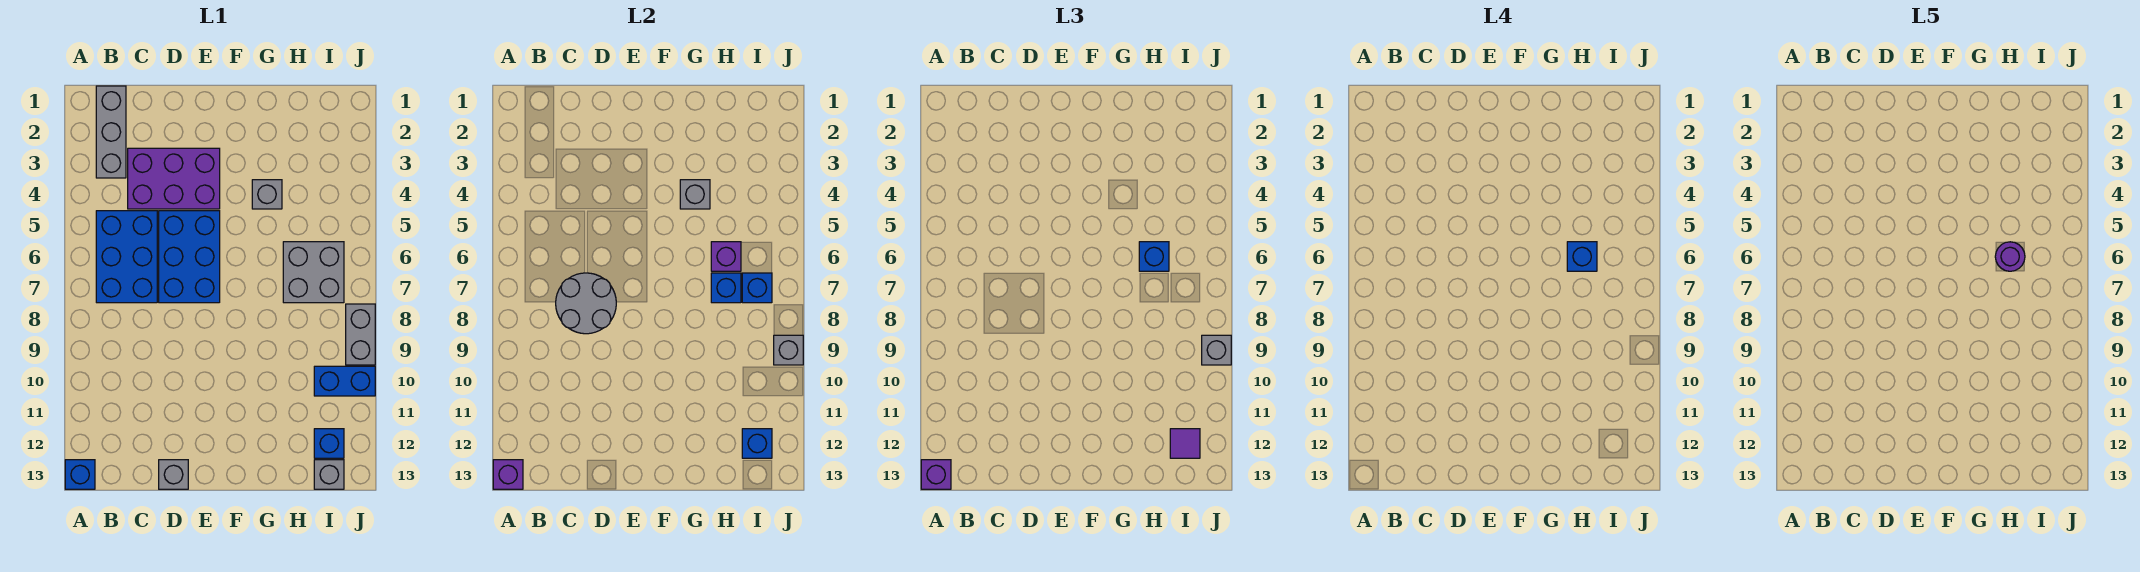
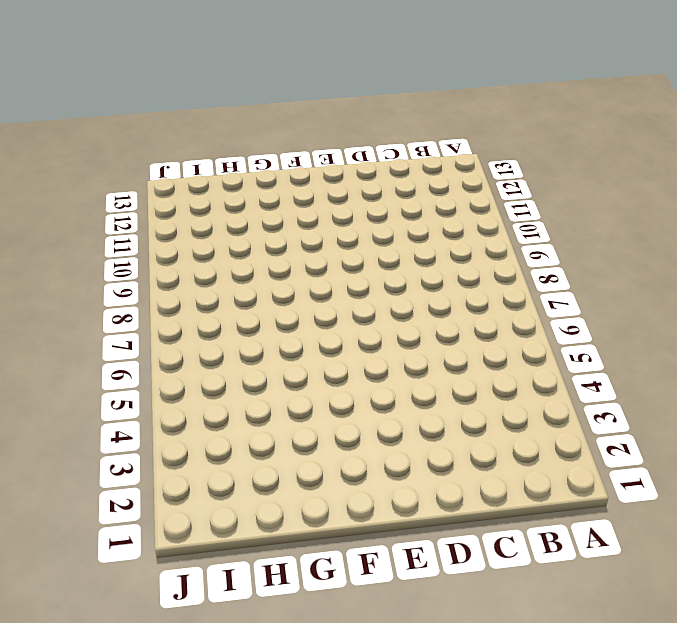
none -> blue 1x1 brick [65,460,95,489]
none -> grey 1x3 brick [96,86,126,178]
none -> blue 2x3 brick [96,211,157,303]

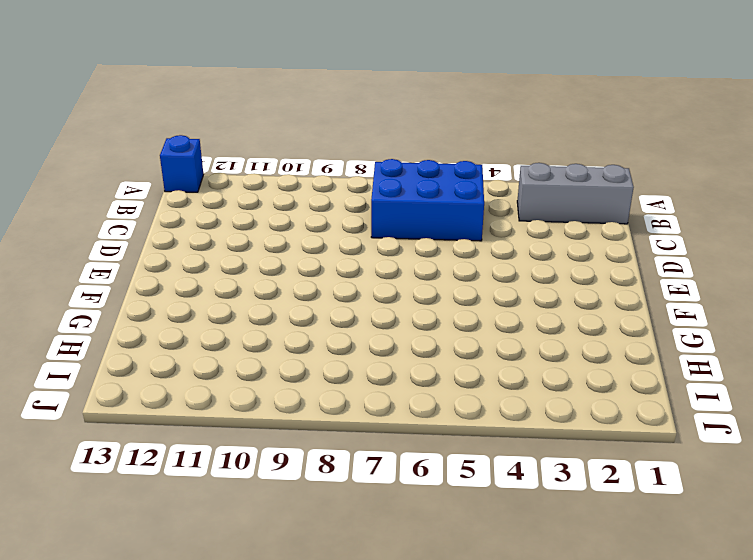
none -> purple 2x3 brick [128,148,220,209]
none -> blue 2x3 brick [159,211,220,303]
none -> grey 1x1 brick [159,460,188,489]

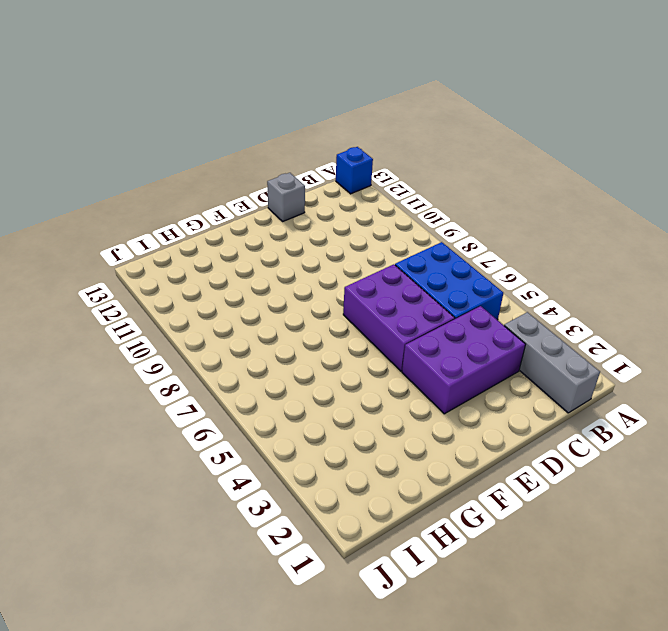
purple 2x3 brick [343,264,455,371] -> blue 2x3 brick [159,211,220,303]
none -> grey 1x1 brick [252,180,282,209]
none -> grey 2x2 brick [283,242,344,303]
none -> blue 1x2 brick [314,366,375,396]

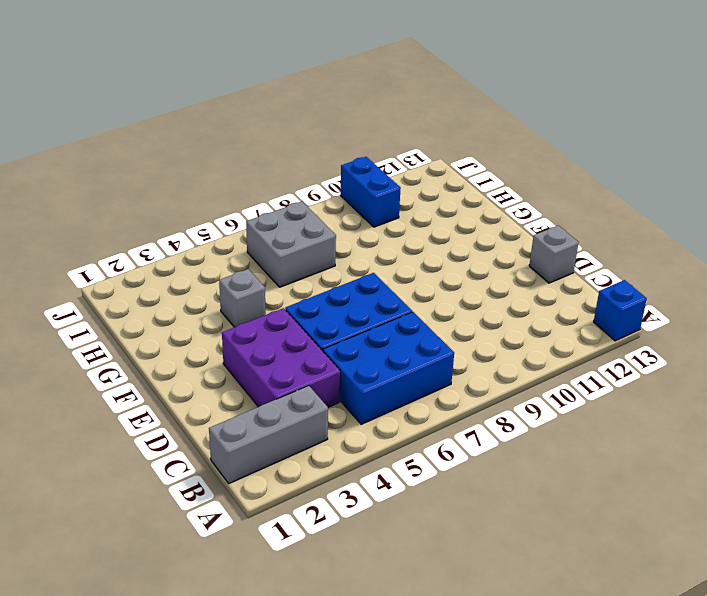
none -> blue 1x1 brick [314,429,344,458]
none -> grey 1x1 brick [314,460,344,489]
none -> grey 1x2 brick [346,304,375,365]

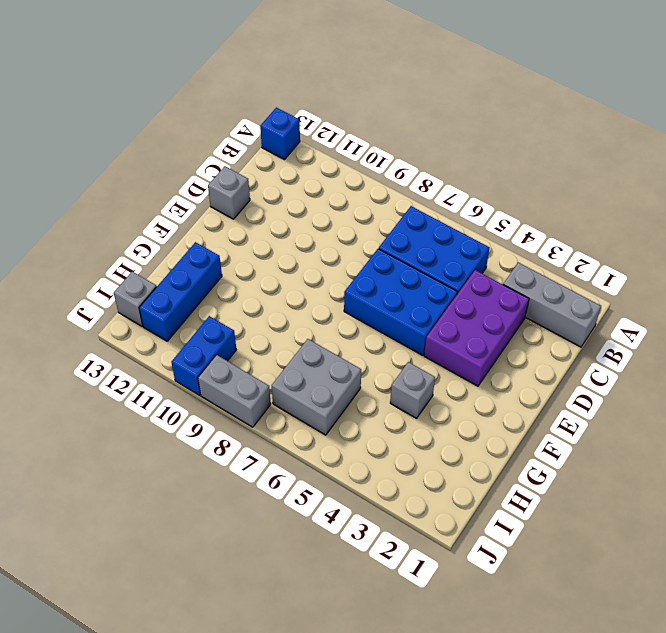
blue 1x3 brick [139,242,222,341] -> blue 1x1 brick [314,429,344,458]
none -> purple 1x1 brick [493,460,523,489]
none -> grey 2x2 round brick [556,273,616,334]
none -> grey 1x1 brick [680,180,710,209]

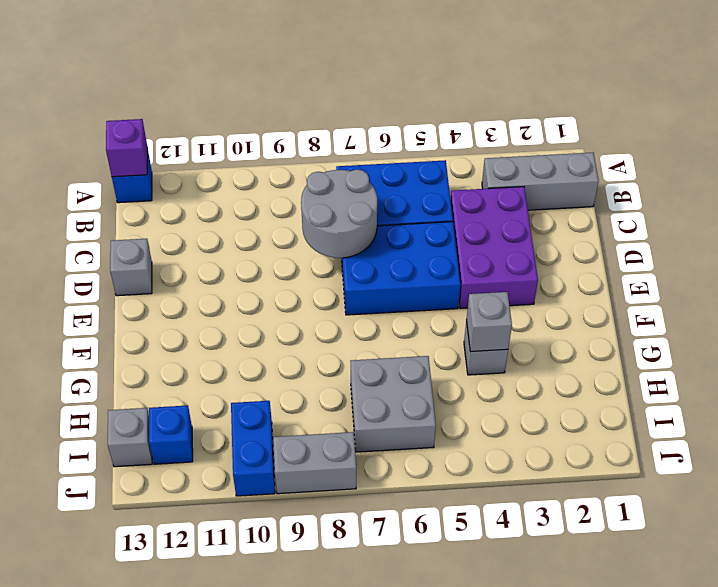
none -> purple 1x1 brick [711,242,741,271]
none -> blue 1x1 brick [711,273,741,303]
none -> blue 1x1 brick [742,273,772,303]

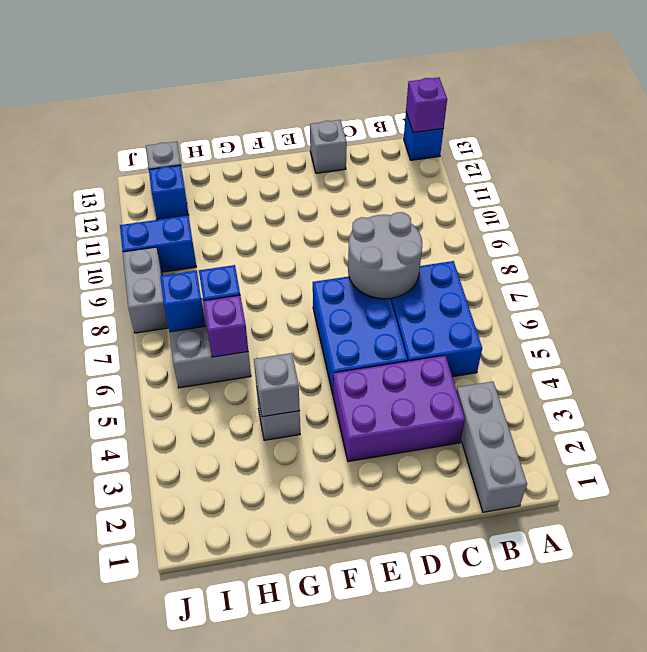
none -> blue 1x1 brick [742,429,772,458]
none -> grey 1x1 brick [774,335,803,365]
none -> purple 1x1 brick [921,460,951,489]

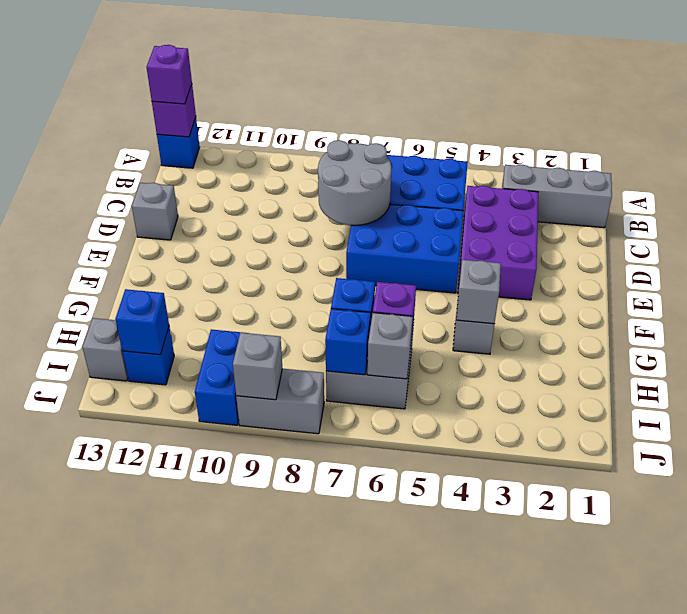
grey 1x1 brick [367,313,413,379] -> grey 1x1 brick moved to [1202,335,1231,365]
none -> blue 1x1 brick [1139,242,1169,271]
none -> purple 1x1 tile [1170,429,1200,458]
none -> blue 1x1 brick [1567,242,1597,271]

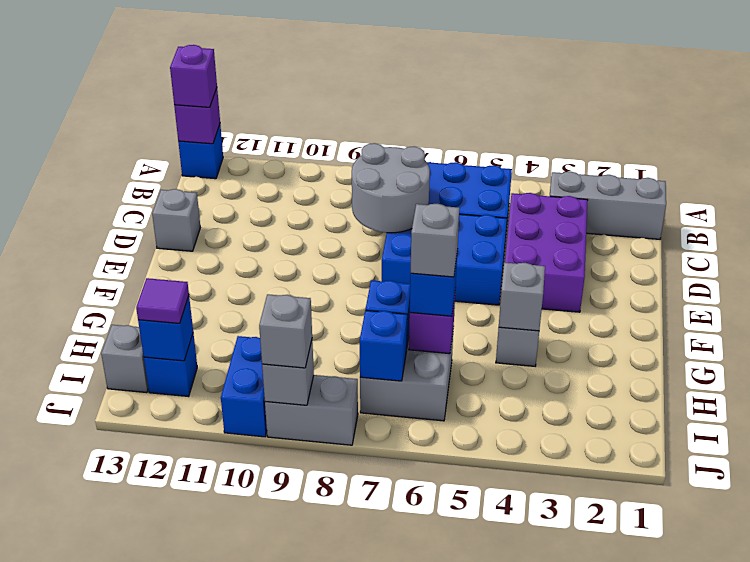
grey 1x1 brick [411,204,460,277] -> blue 1x1 brick [1567,242,1597,271]
none -> purple 1x1 round brick [1995,242,2025,271]

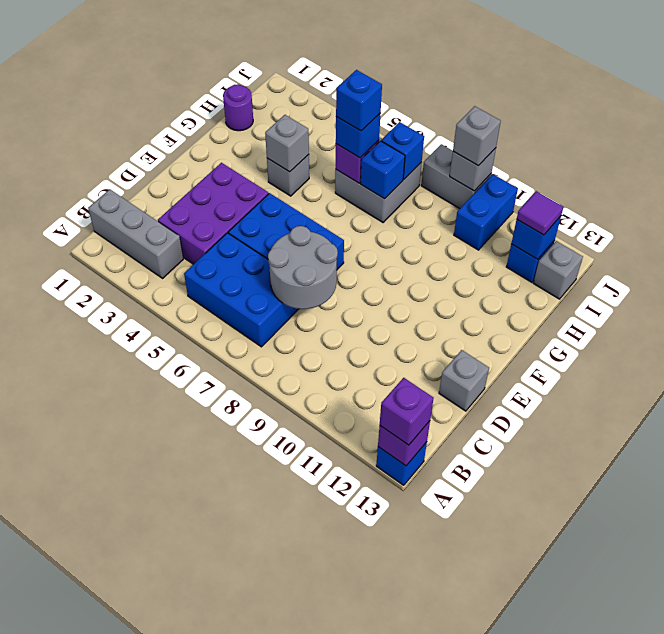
purple 1x1 round brick [223,84,253,131] -> purple 1x1 round brick moved to [1995,242,2025,271]

